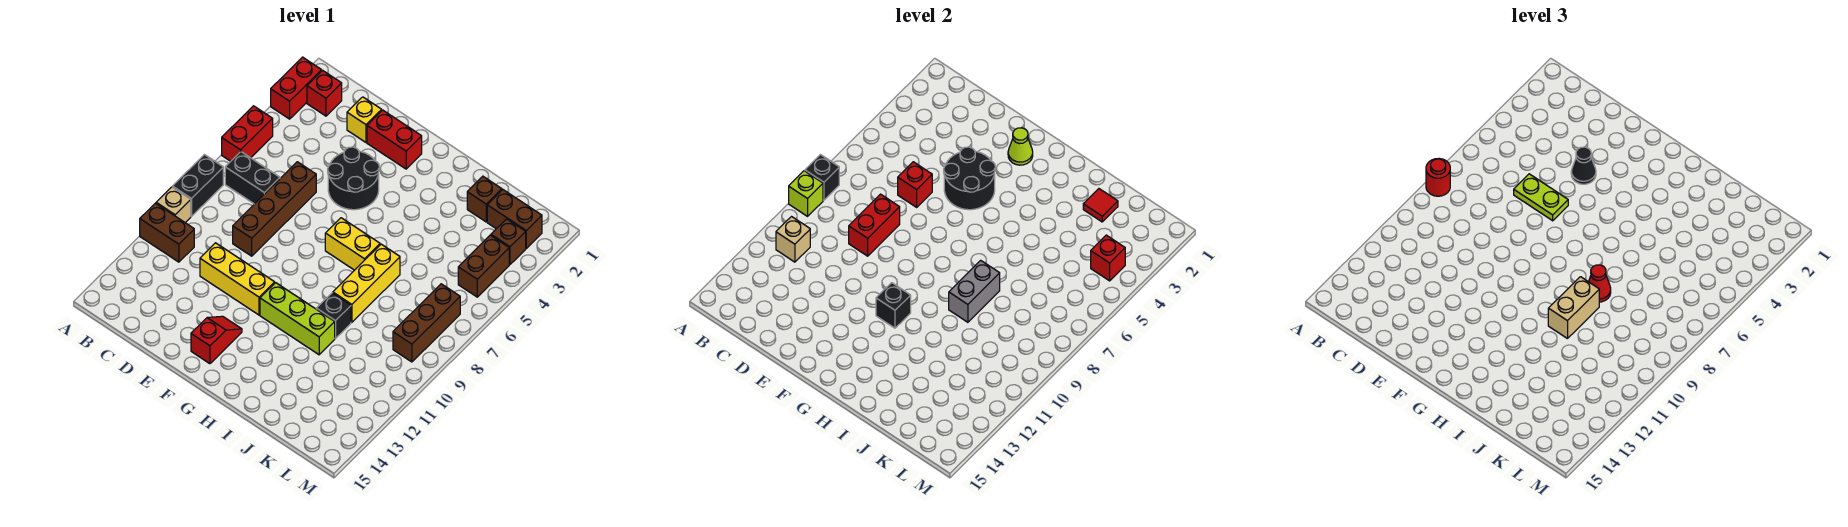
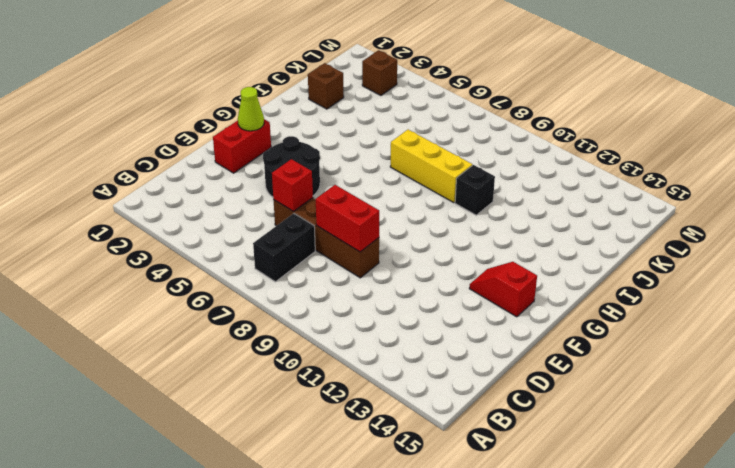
none -> red 1x2 brick [271,57,322,119]
none -> red 1x2 brick [222,106,273,161]
none -> black 1x2 brick [173,155,223,216]
none -> tan 1x1 brick [156,187,191,223]

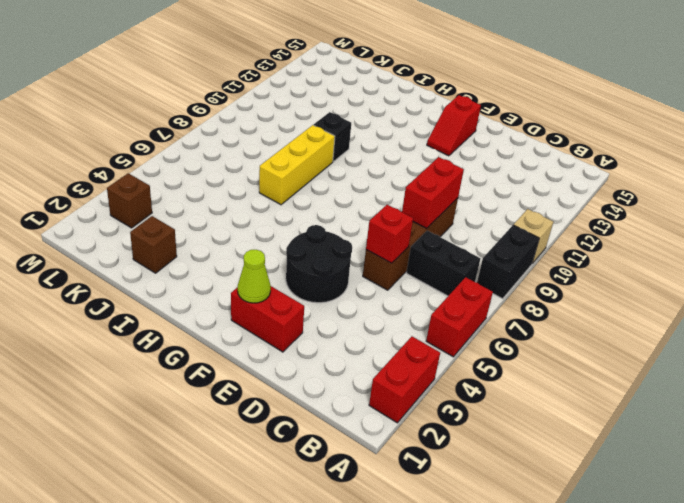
none -> brown 1x2 brick [140,203,194,262]
none -> red 1x1 brick [307,70,342,116]
none -> yellow 1x1 brick [347,97,382,142]
none -> yellow 1x3 brick [200,243,275,315]

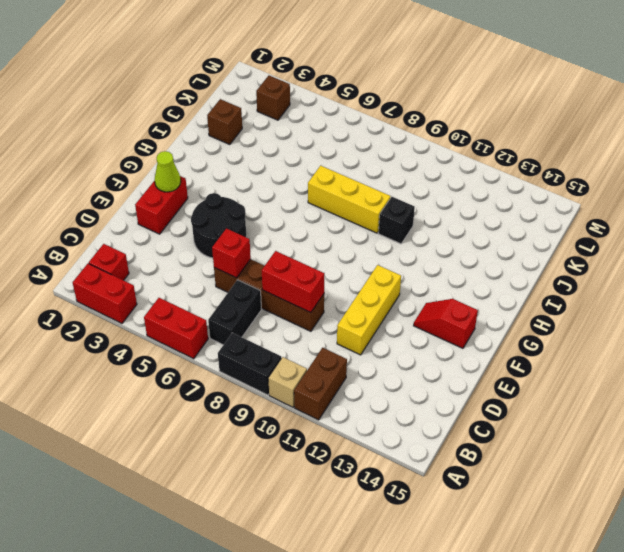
none -> yellow 1x1 brick [347,97,382,142]
none -> yellow 1x2 brick [325,218,380,270]
none -> lime 1x3 brick [260,283,335,355]
none -> brown 1x2 brick [487,190,542,248]

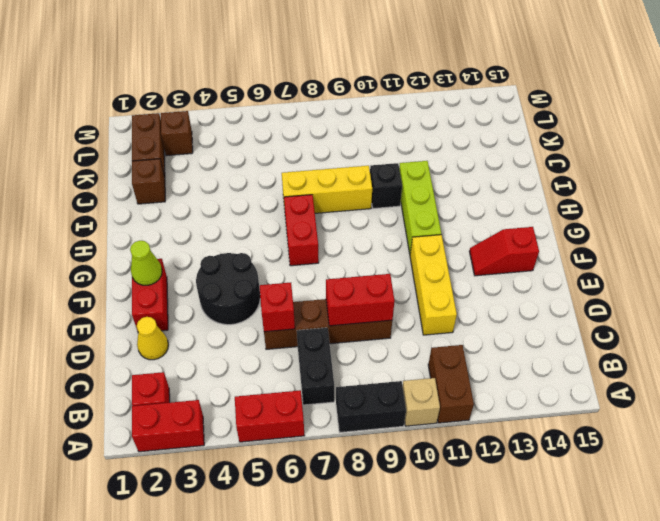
yellow 1x1 cone [137,317,168,360] -> yellow 1x1 brick [347,97,382,142]
red 1x2 brick [284,195,319,266] -> yellow 1x2 brick [325,218,380,270]
none -> brown 1x2 brick [458,235,509,297]
none -> brown 1x3 brick [393,284,460,362]
none -> black 1x1 brick [805,155,839,200]
none -> lime 1x1 brick [789,171,823,216]

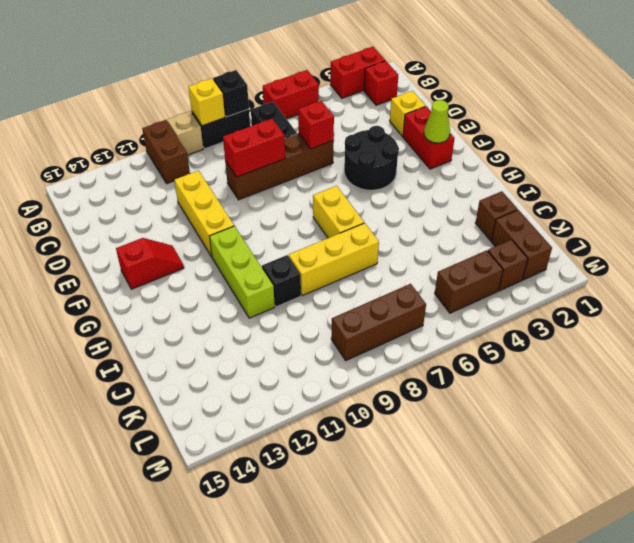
yellow 1x1 brick [189,78,225,126] -> lime 1x1 brick [789,171,823,216]
none -> tan 1x1 brick [776,217,810,262]
none -> black 2x2 round brick [944,147,995,210]
none -> black 1x1 brick [876,283,911,328]
none -> grey 1x2 brick [949,260,1000,322]

